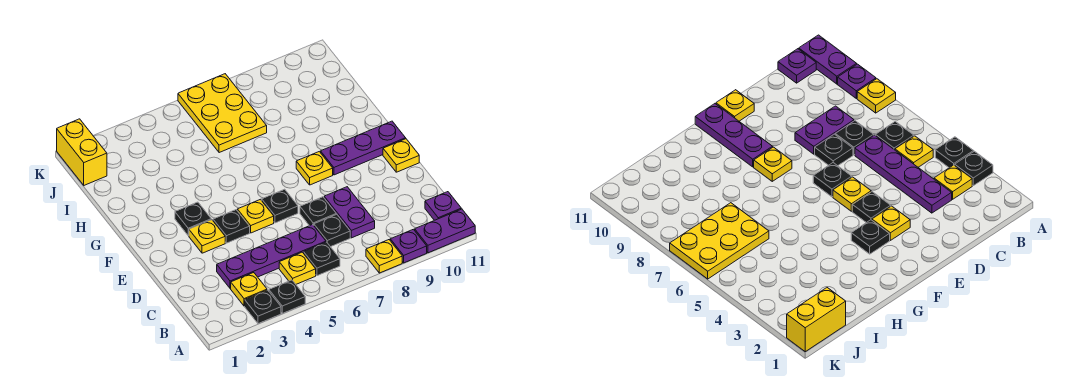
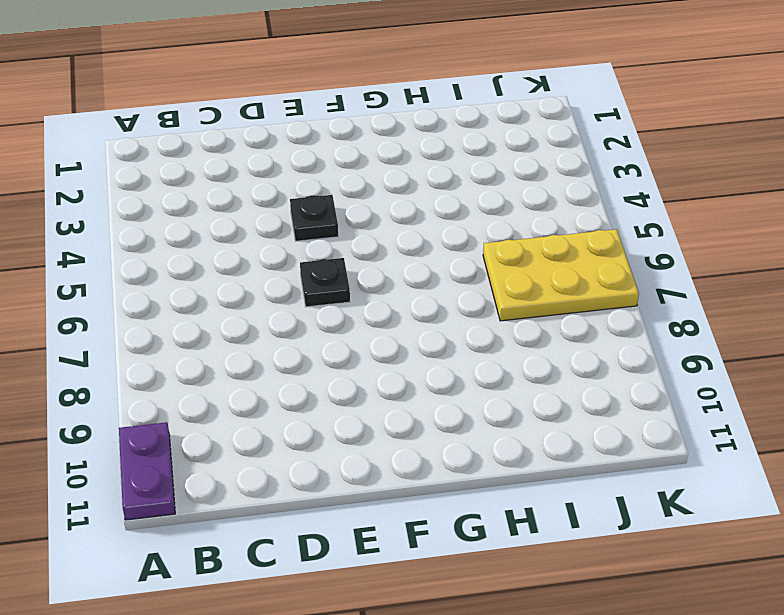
none -> black 1x1 plate [245,290,281,324]
none -> black 1x1 plate [269,280,305,313]
none -> yellow 1x1 plate [366,240,402,273]

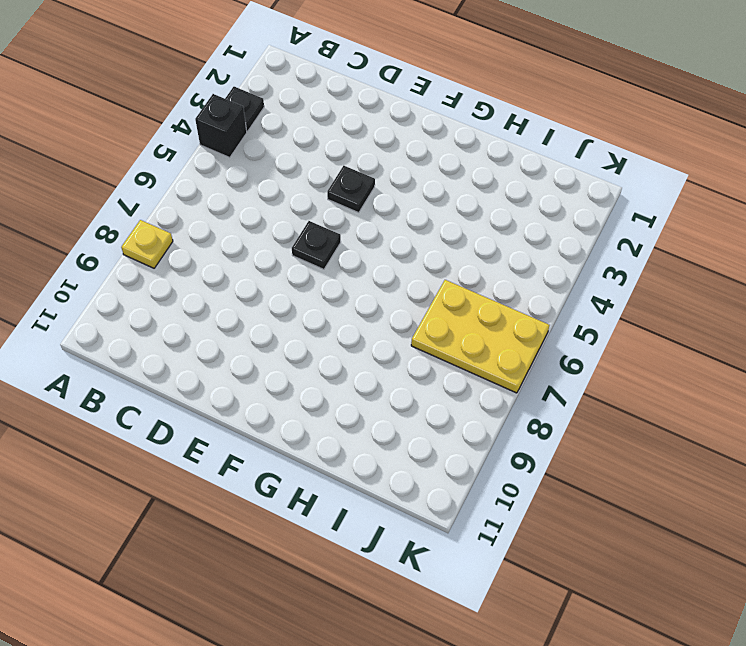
black 1x1 brick [195,94,247,157] -> black 1x1 plate [269,280,305,313]
none -> purple 1x1 plate [390,229,427,263]
none -> purple 1x2 plate [415,209,475,253]
none -> yellow 1x1 plate [231,273,267,306]

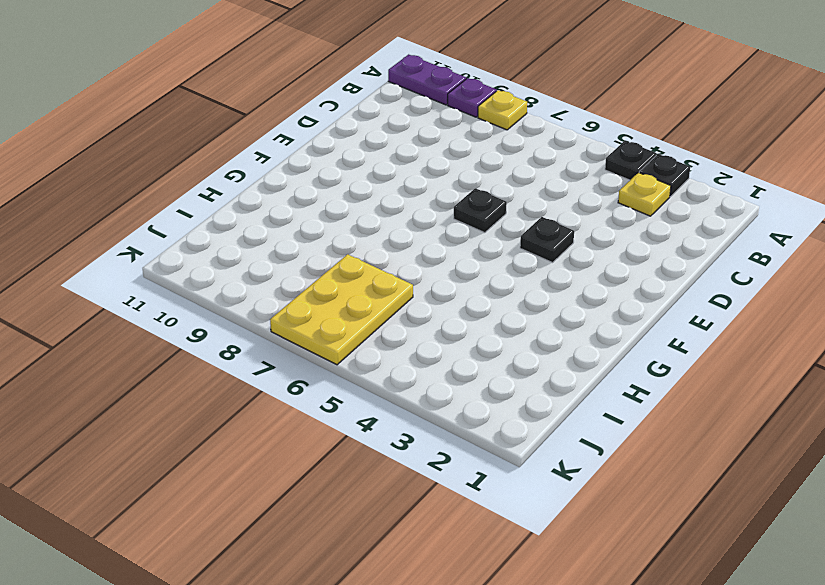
none -> yellow 1x1 plate [279,252,316,284]
none -> black 1x1 plate [304,242,340,276]
none -> purple 1x1 plate [425,192,461,220]

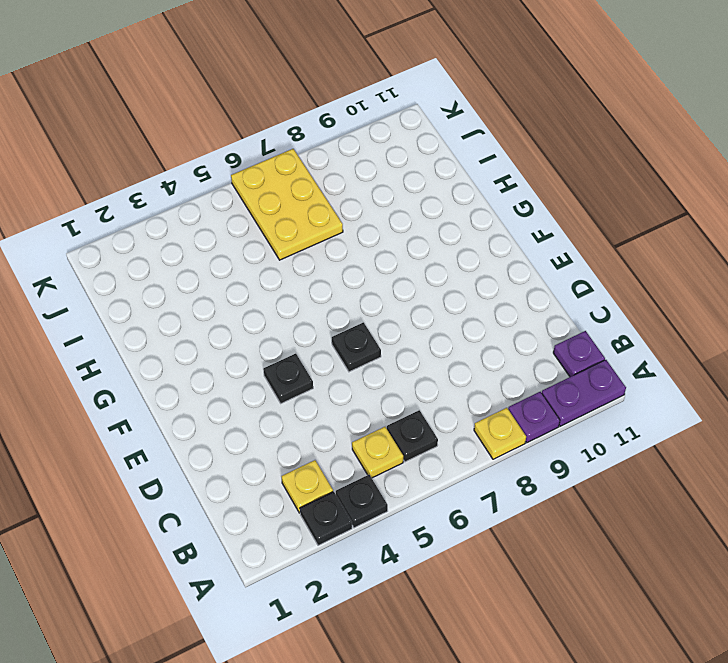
none -> purple 1x4 plate [217,225,326,288]
none -> black 1x1 plate [314,214,350,247]
none -> purple 1x2 plate [324,187,375,238]

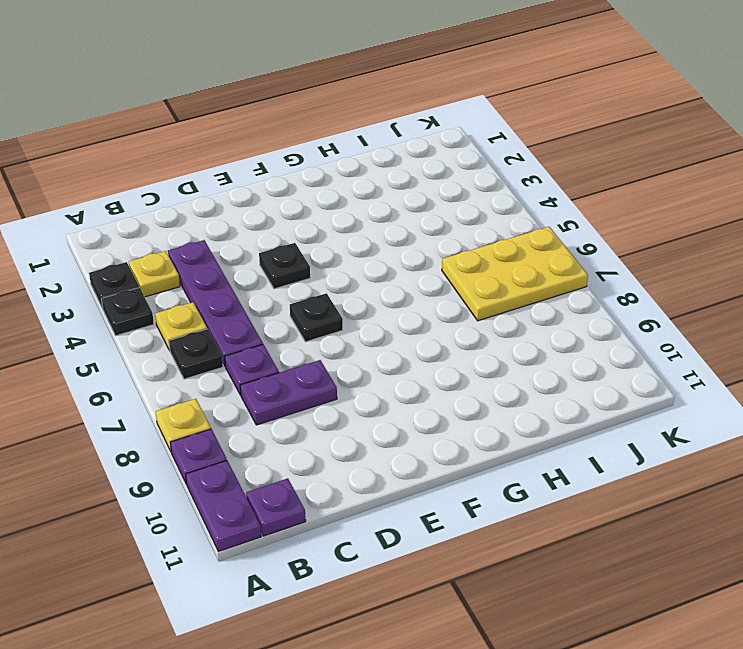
purple 1x1 plate [225,344,279,395] -> black 1x1 plate [314,214,350,247]
none -> black 1x1 plate [300,197,336,226]
none -> yellow 1x1 plate [189,220,225,253]
none -> yellow 1x1 plate [237,199,274,233]

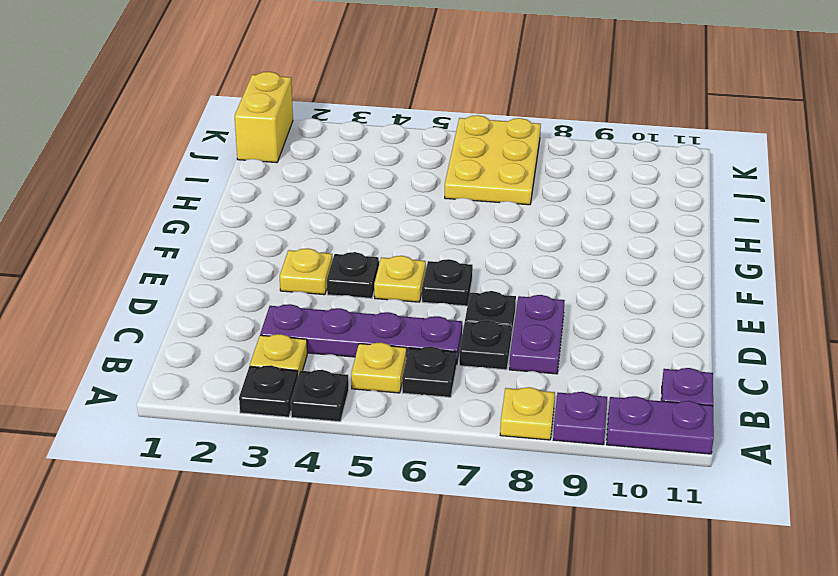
none -> yellow 1x1 plate [383,139,419,172]
none -> black 1x1 plate [175,202,211,236]
none -> yellow 1x1 plate [296,152,333,185]

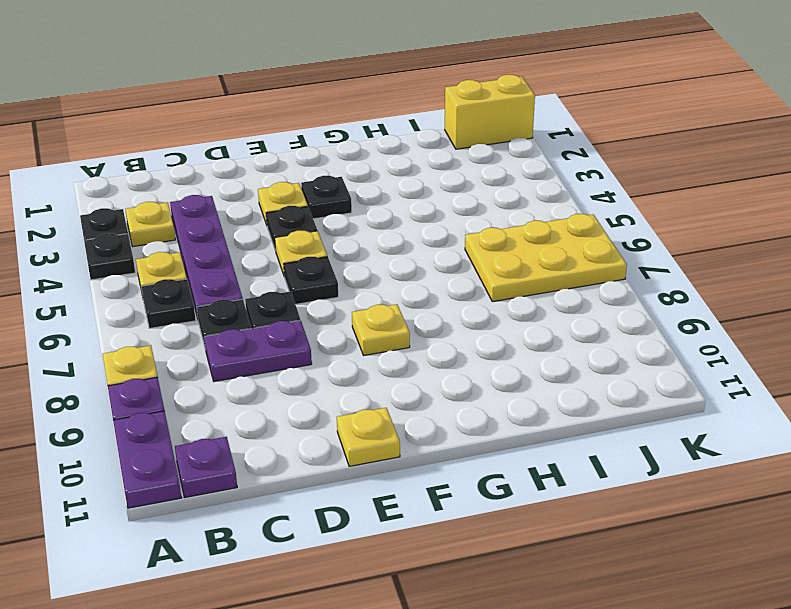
none -> purple 1x3 plate [321,121,406,175]

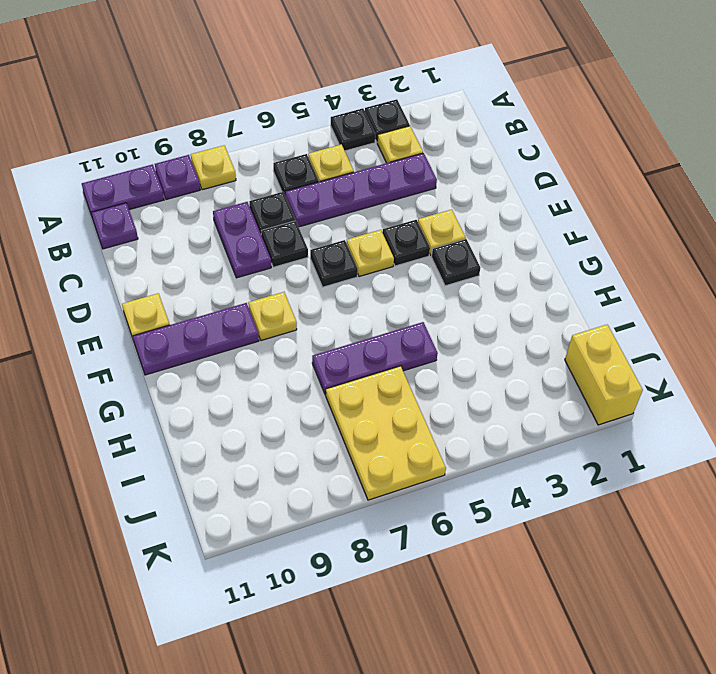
purple 1x3 plate [312,322,438,395] -> none

